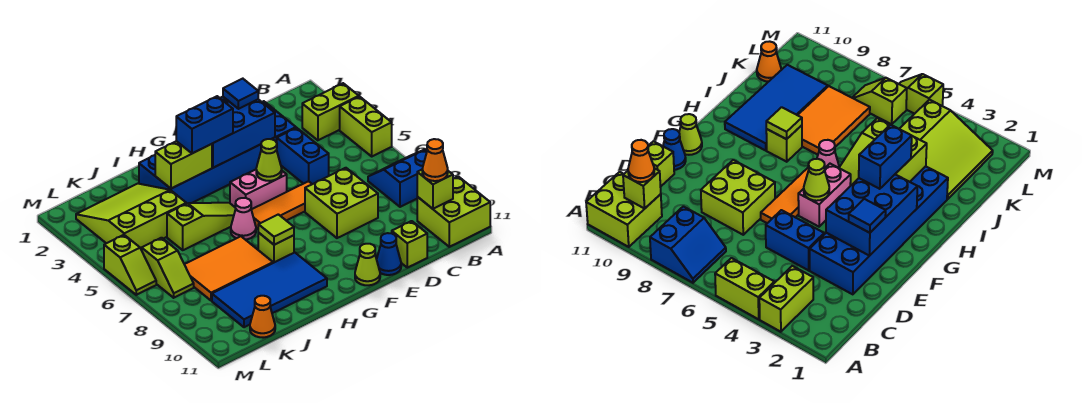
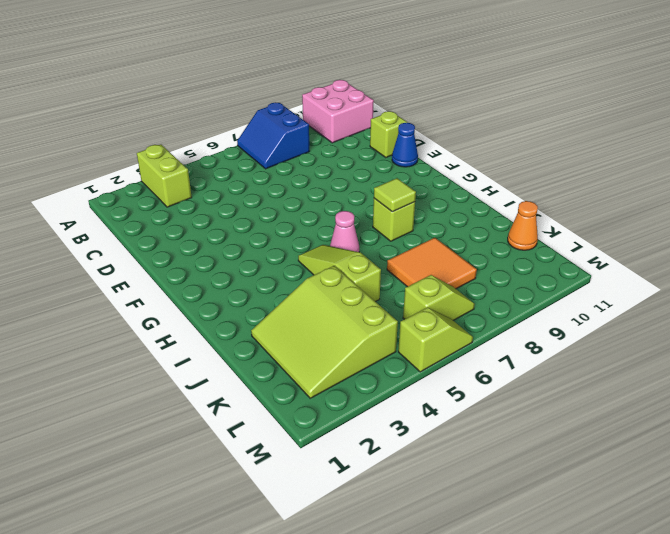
pink 2x2 brick [302,80,374,143] -> lime 2x2 brick [417,176,490,247]
orange 2x2 tile [387,238,477,289] -> orange 2x3 tile [184,236,273,301]
none -> lime 1x2 brick [340,97,392,156]
none -> blue 2x6 brick [139,101,296,204]
none -> blue 1x2 brick [277,128,329,184]

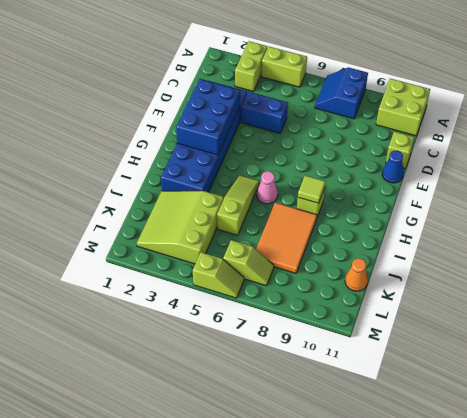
none -> lime 2x2 brick [305,168,378,238]
none -> orange 1x3 tile [251,181,312,229]
none -> pink 1x2 brick [230,170,287,209]

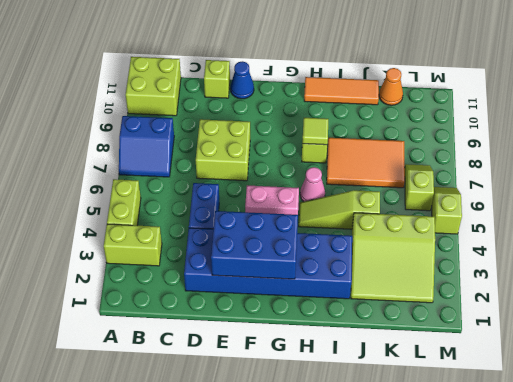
orange 1x3 tile [304,77,379,105] -> orange 1x3 tile moved to [251,181,312,229]
none -> lime 1x1 cone [355,244,380,285]
none -> blue 2x4 tile [212,253,327,327]
none -> lime 1x1 brick [417,170,453,209]

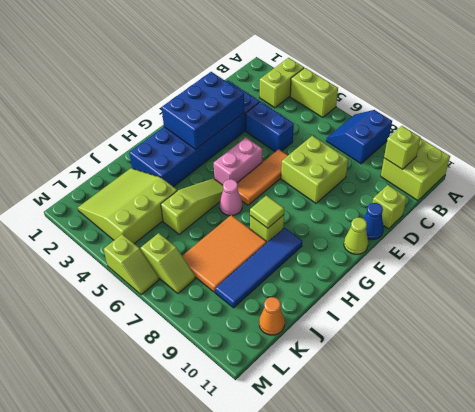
blue 1x4 tile [215,228,302,308] -> blue 2x4 tile [212,253,327,327]
none -> lime 1x1 cone [256,139,282,181]
none -> lime 1x2 brick [155,141,212,189]
none -> orange 1x1 cone [422,139,448,181]

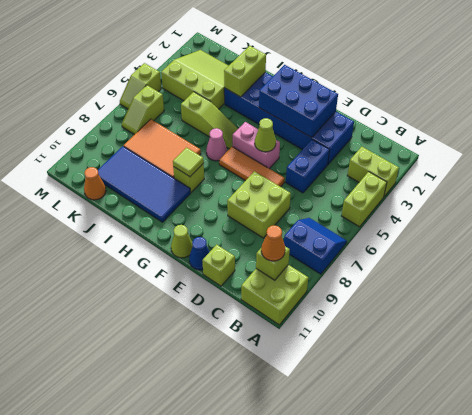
lime 1x2 brick [224,46,266,97] -> lime 1x2 brick turned to [155,141,212,189]
none -> blue 1x1 tile [223,79,258,109]
none -> blue 1x2 brick [176,96,233,153]

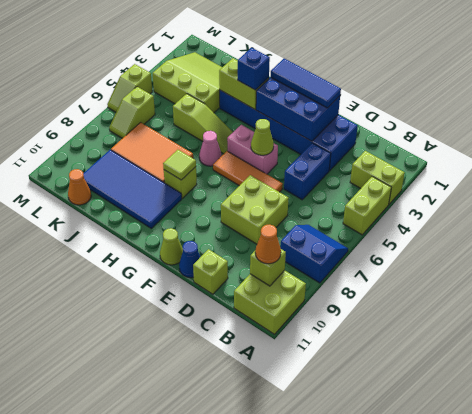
blue 1x3 tile [271,59,341,108] -> blue 1x1 tile [223,79,258,109]
blue 1x1 brick [238,48,270,90] -> blue 1x2 brick [176,96,233,153]

